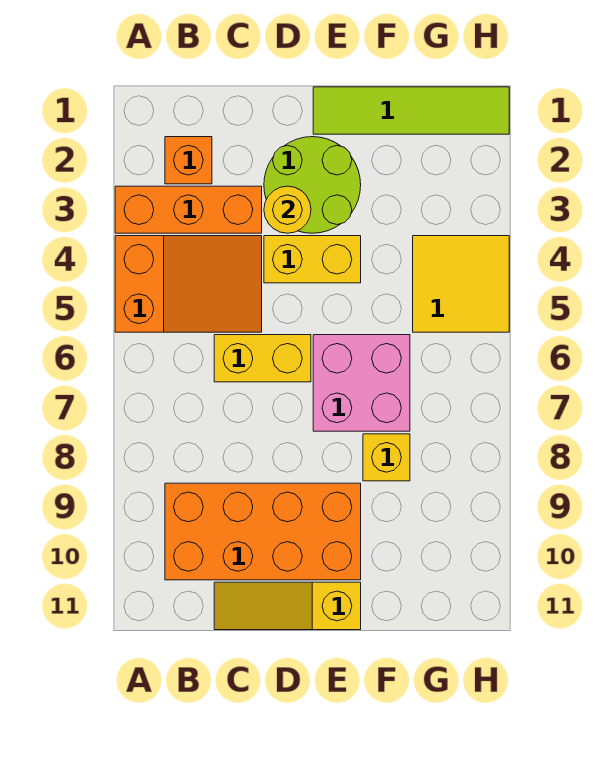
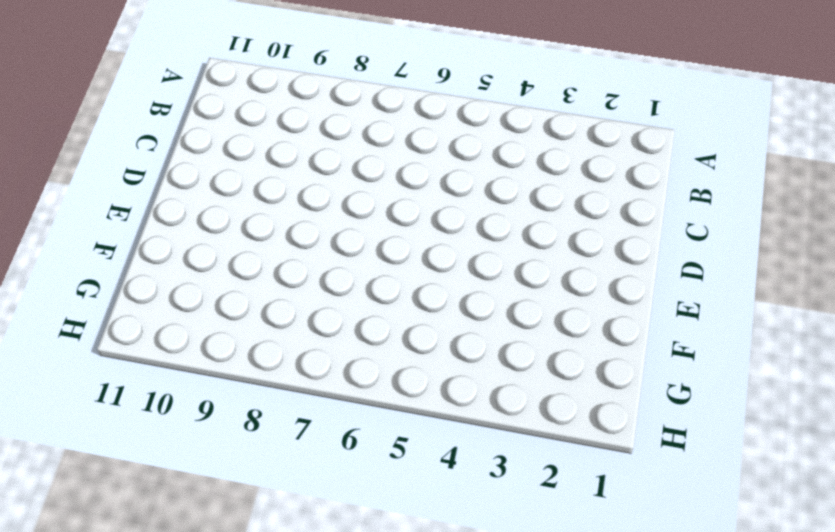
none -> orange 1x3 brick [115,186,262,233]
none -> orange 2x3 slope [115,236,262,332]
none -> orange 1x1 brick [165,137,212,184]

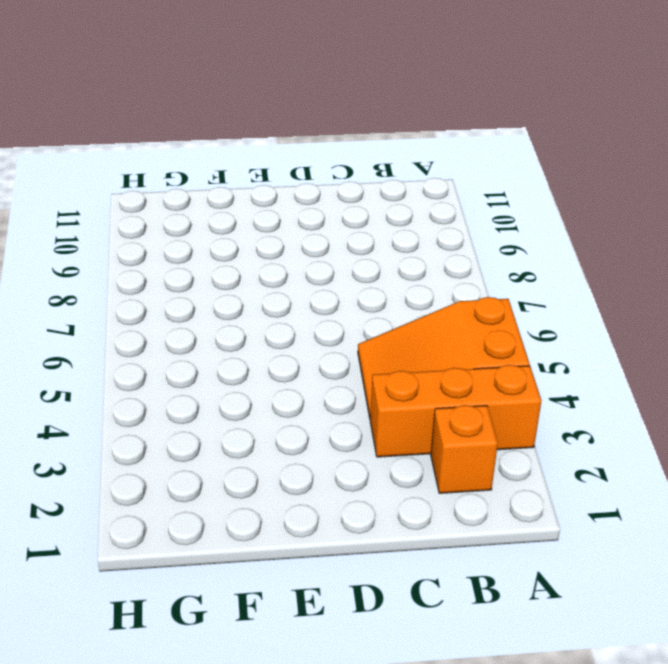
none -> orange 2x4 brick [165,483,361,580]
none -> yellow 1x2 brick [214,335,311,382]
none -> yellow 1x3 slope [214,582,361,630]

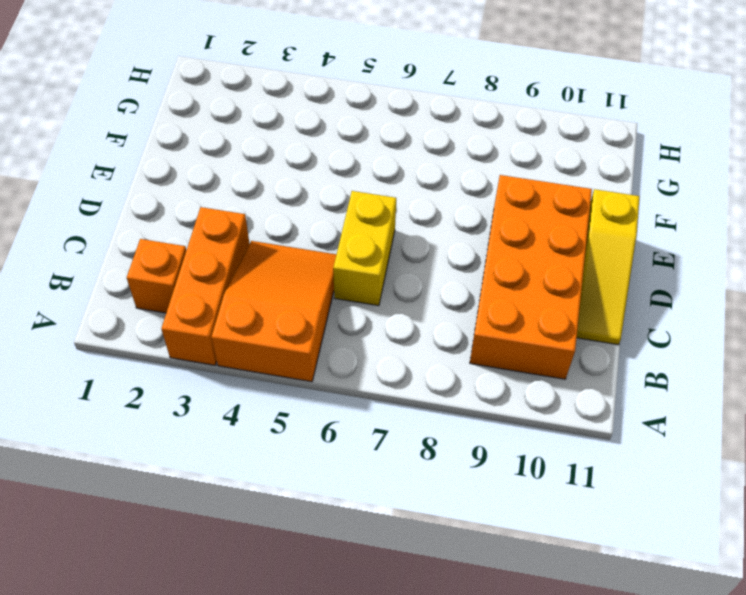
none -> lime 2x2 round brick [264,137,361,233]
none -> yellow 1x2 brick [264,236,361,283]
none -> lime 1x4 tile [313,87,509,134]

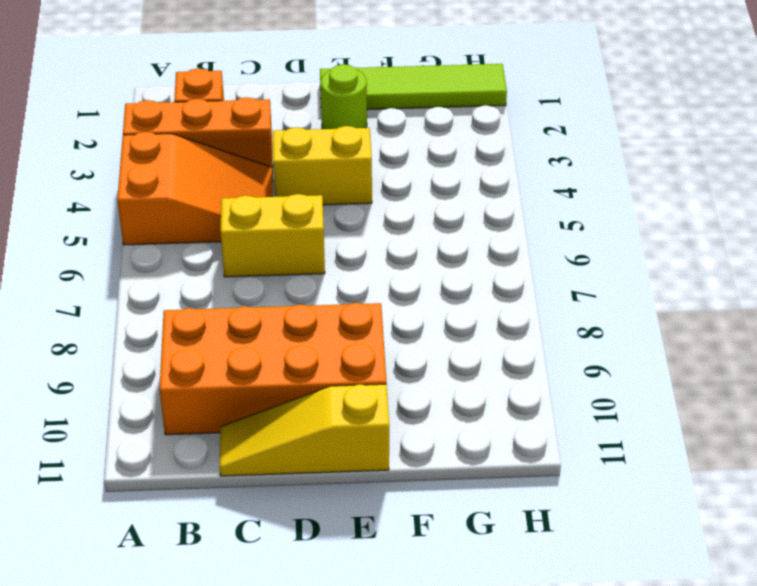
lime 1x1 round brick [320,64,367,129] -> lime 2x2 round brick [264,137,361,233]
none -> pink 2x2 brick [313,335,410,431]
none -> yellow 1x1 brick [363,434,410,481]
none -> yellow 2x2 tile [413,236,509,332]

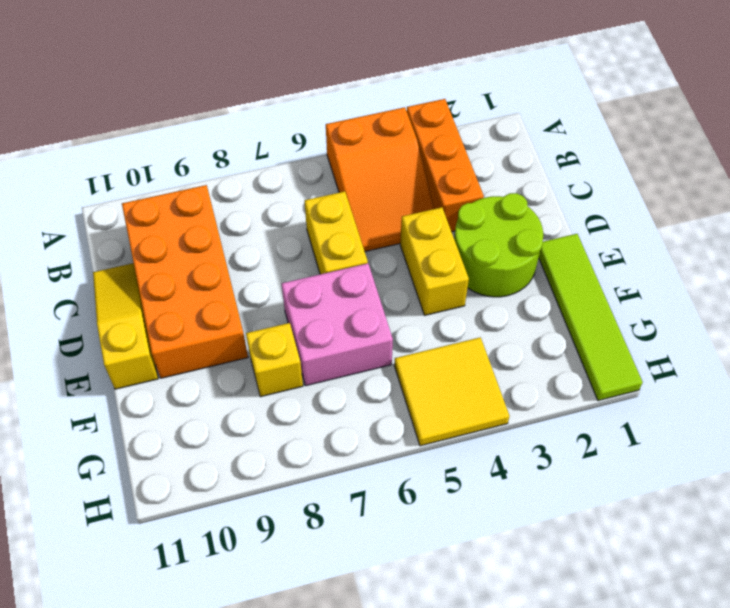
none -> orange 1x1 brick [165,137,212,184]
none -> yellow 1x1 round brick [264,186,311,233]

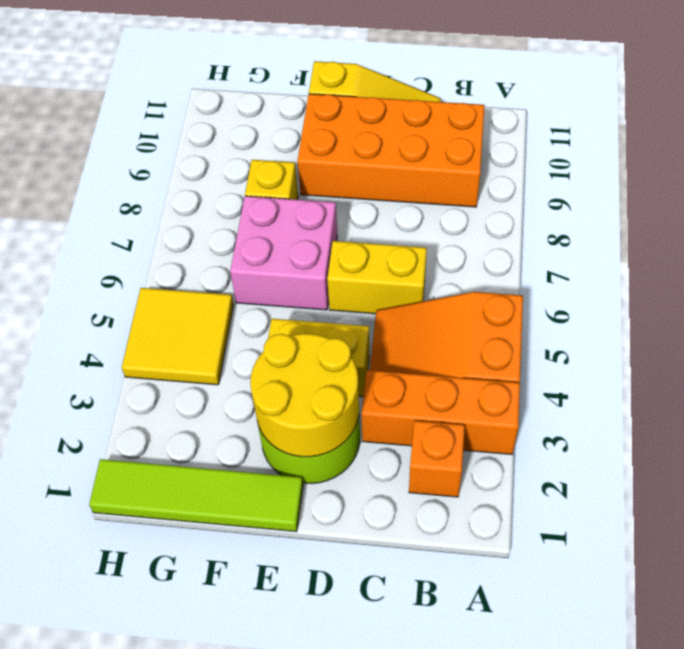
yellow 2x2 round brick [250,334,359,457] -> yellow 1x1 round brick [264,186,311,233]

